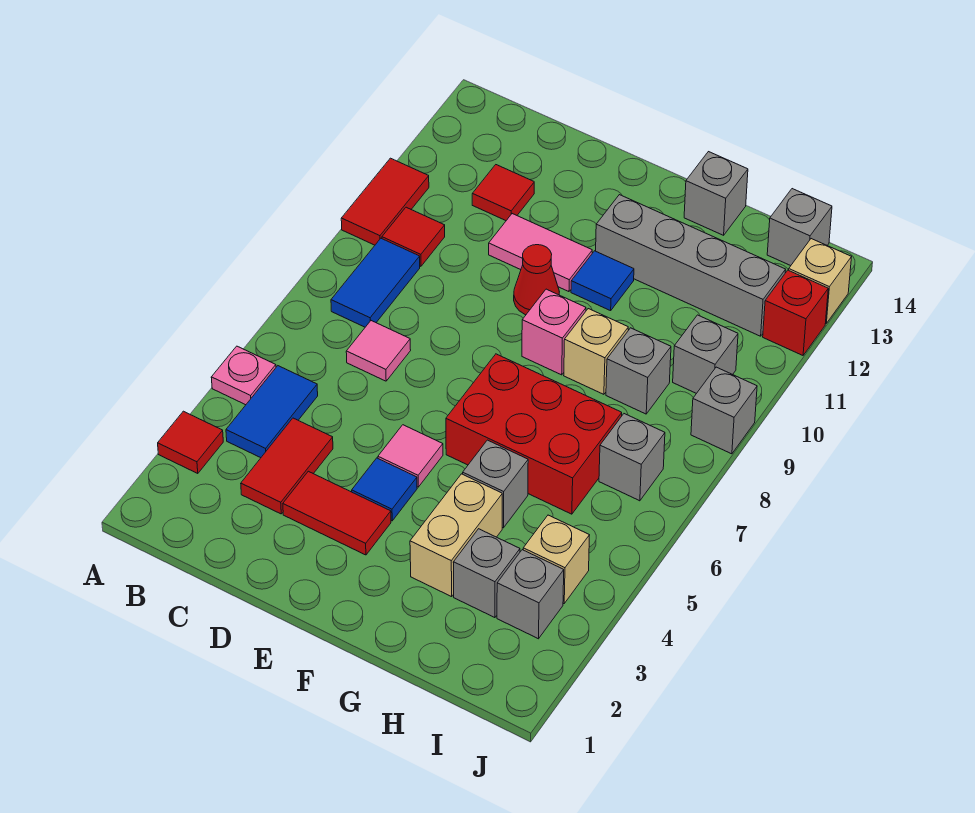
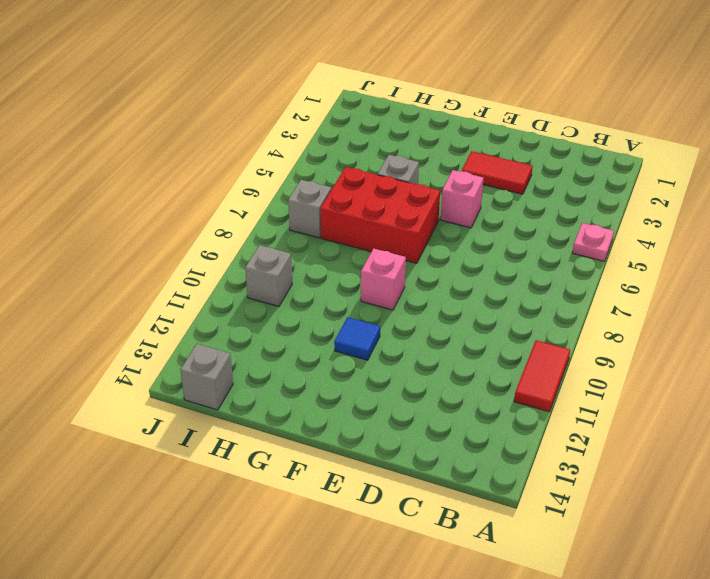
pink 1x1 brick [441,170,483,228] -> pink 1x1 tile [378,425,443,487]
none -> red 1x1 tile [158,411,223,474]
none -> blue 1x2 tile [226,366,318,458]
none -> blue 1x2 tile [331,239,420,327]
none -> red 1x1 tile [382,207,445,266]

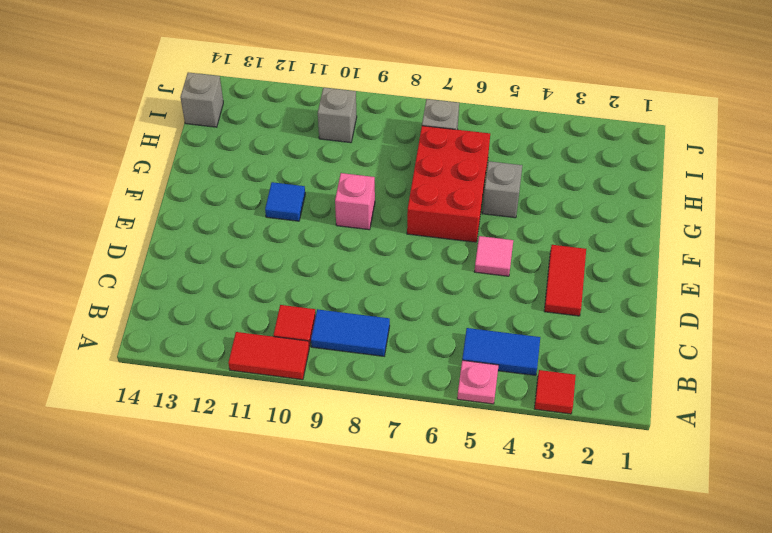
none -> red 1x2 tile [241,418,333,514]
none -> pink 1x1 tile [346,321,411,381]
none -> red 1x1 tile [472,165,534,221]
none -> pink 1x2 tile [489,214,592,292]

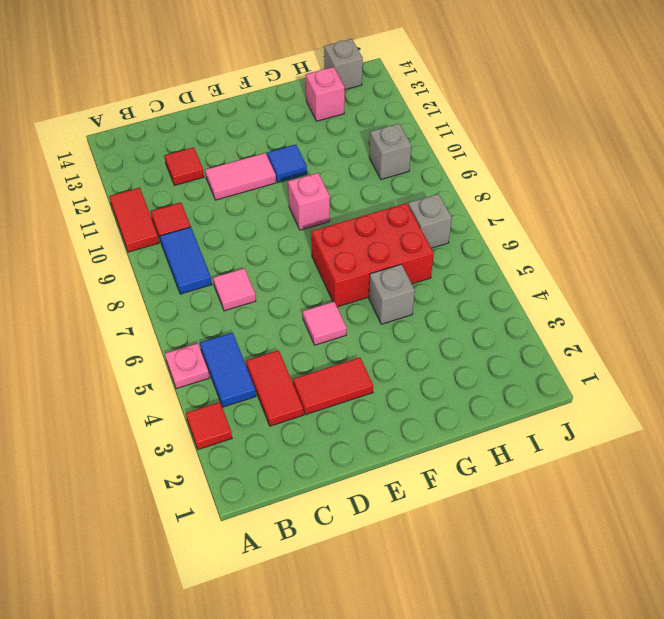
pink 1x1 brick [306,67,345,121] -> none
none -> blue 1x1 tile [352,458,417,521]
none -> red 1x1 cone [514,245,559,315]
none -> grey 1x4 brick [596,195,786,336]
none -> tan 1x2 brick [410,474,502,597]

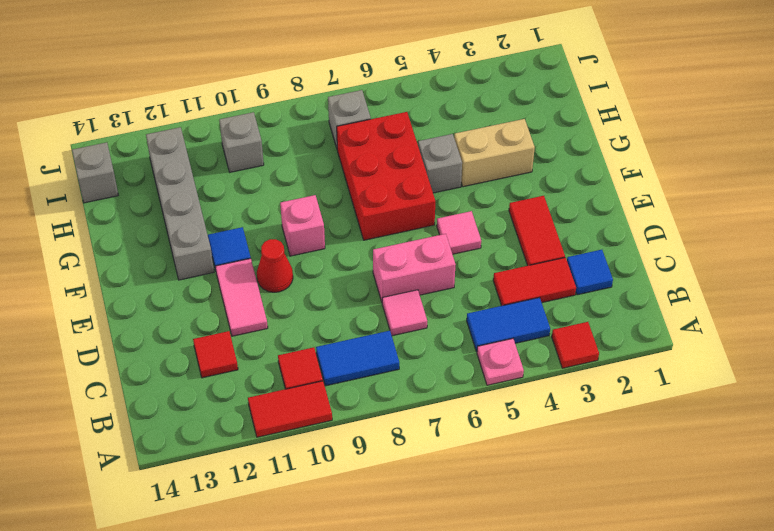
blue 1x1 tile [567,250,613,295] -> blue 1x1 tile moved to [352,458,417,521]
pink 1x2 brick [373,234,456,302] -> none
none -> tan 1x1 brick [564,309,628,394]
none -> grey 1x1 brick [684,152,748,235]
none -> grey 1x1 brick [453,529,520,618]
none -> grey 1x1 brick [606,328,671,414]

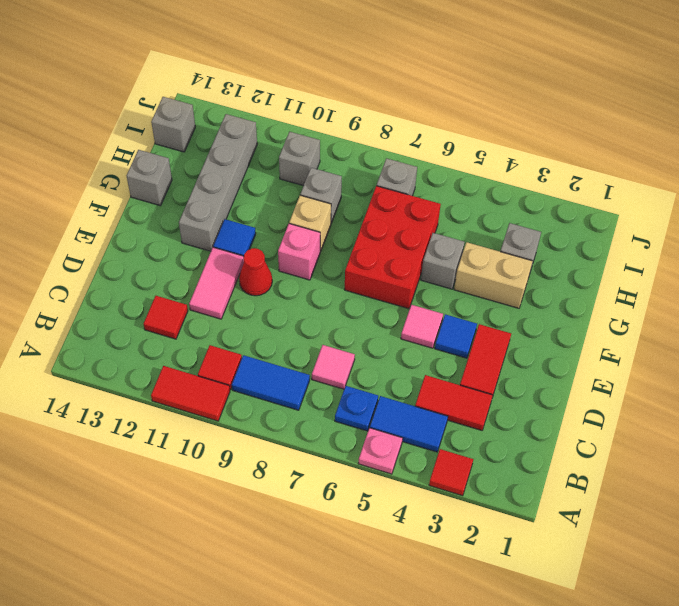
blue 1x1 plate [335,386,378,431] -> none
none -> grey 1x1 brick [497,550,564,639]
none -> tan 1x1 brick [523,515,590,603]
none -> grey 1x1 brick [691,367,757,454]
none -> red 1x1 brick [763,270,828,355]

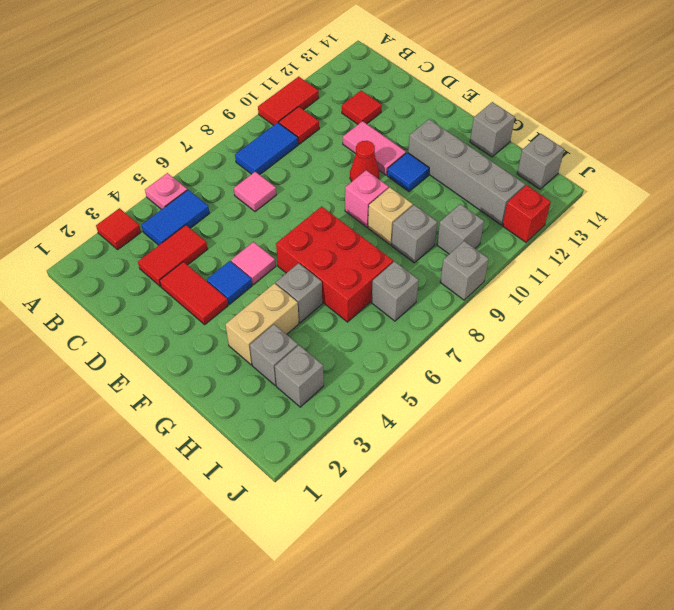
none -> tan 1x1 brick [523,515,590,603]
none -> tan 1x1 brick [789,239,851,323]

